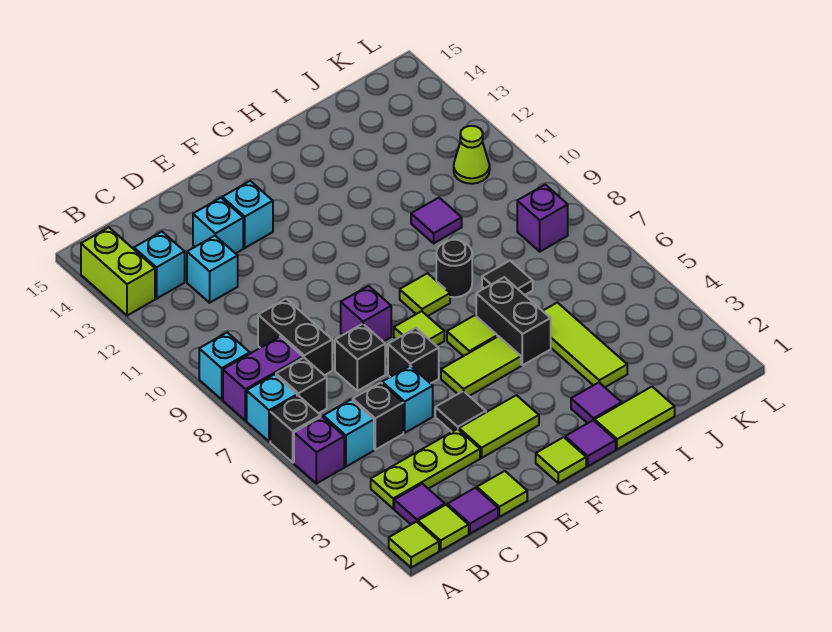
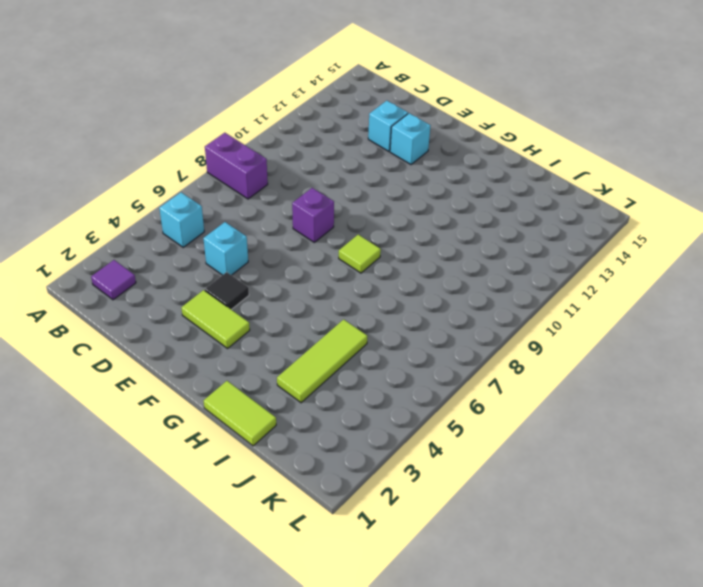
none -> lime 1x1 tile [389,522,439,568]
none -> purple 1x1 brick [294,417,344,484]
none -> black 1x1 brick [270,395,321,462]
none -> cyan 1x1 brick [247,374,297,442]

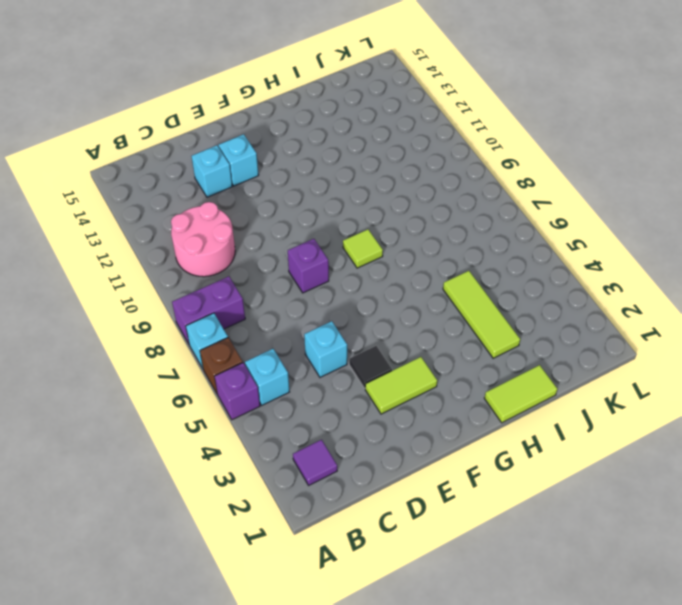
brown 1x1 brick [200,338,243,393] -> black 1x1 brick [270,395,321,462]
pink 2x2 round brick [171,202,235,277] -> none
none -> lime 1x1 tile [389,522,439,568]
none -> cyan 1x1 brick [199,332,250,399]
none -> lime 1x2 brick [81,227,155,316]
none -> lime 1x1 tile [418,505,469,551]

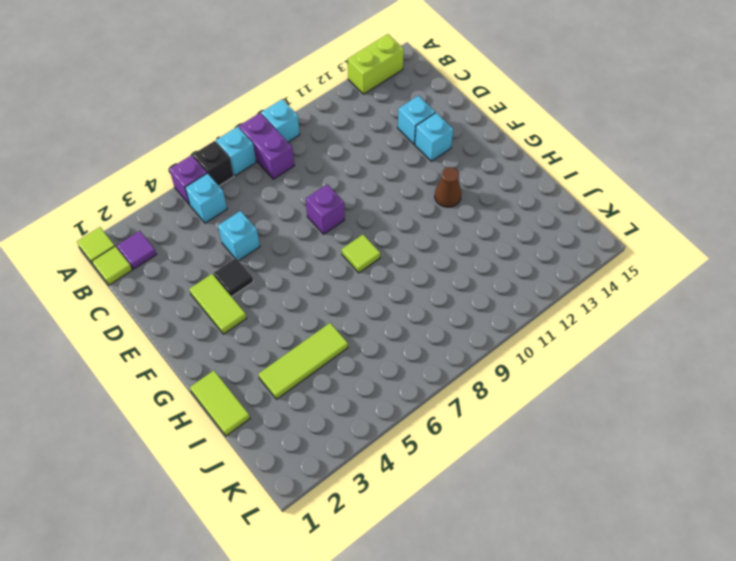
brown 1x1 cone [435,167,461,207] -> none
none -> lime 1x3 plate [371,429,480,509]
none -> black 1x1 brick [276,358,327,413]
none -> cyan 1x1 brick [134,232,185,299]
none -> purple 1x1 tile [447,488,498,534]

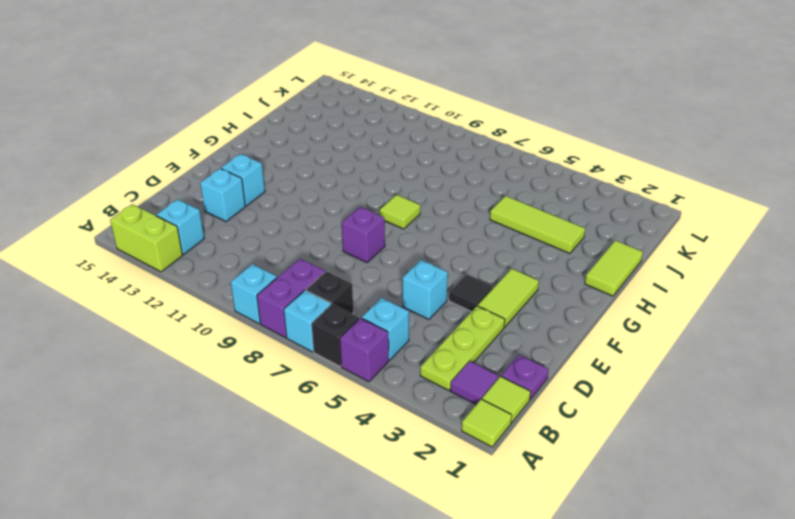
purple 1x1 plate [501,355,549,399] -> purple 1x1 tile [447,488,498,534]
none -> black 1x1 brick [353,383,403,450]
none -> black 1x2 brick [258,299,332,375]
none -> cyan 1x1 brick [187,236,238,303]
none -> lime 1x1 tile [477,471,527,517]

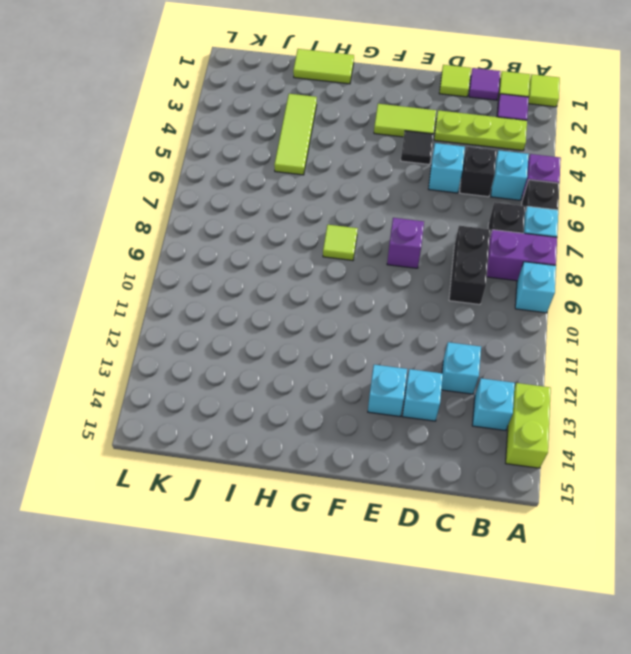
none -> black 1x1 brick [335,324,385,391]
none -> black 1x1 brick [388,328,439,384]
none -> lime 1x1 tile [536,437,586,483]
none -> lime 1x2 tile [441,336,521,396]

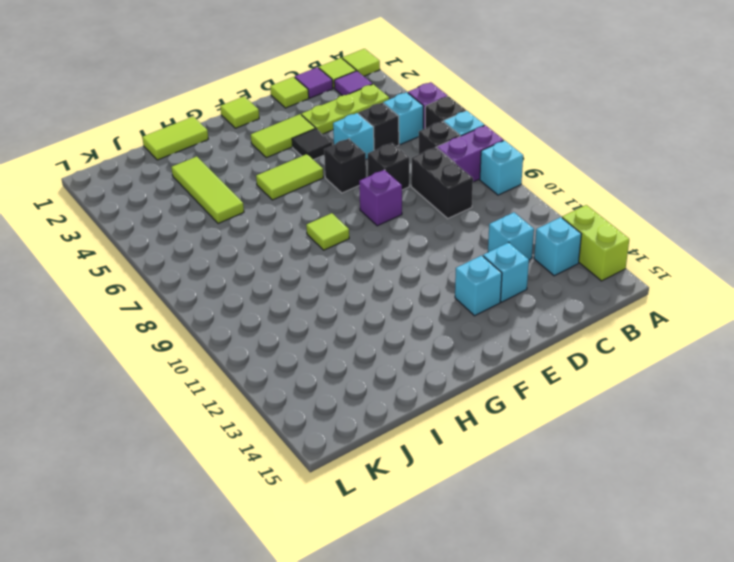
none -> lime 1x1 tile [394,311,444,346]
none -> purple 1x1 tile [565,420,616,466]
none -> lime 1x1 tile [447,315,497,356]
none -> purple 1x1 tile [571,383,622,423]

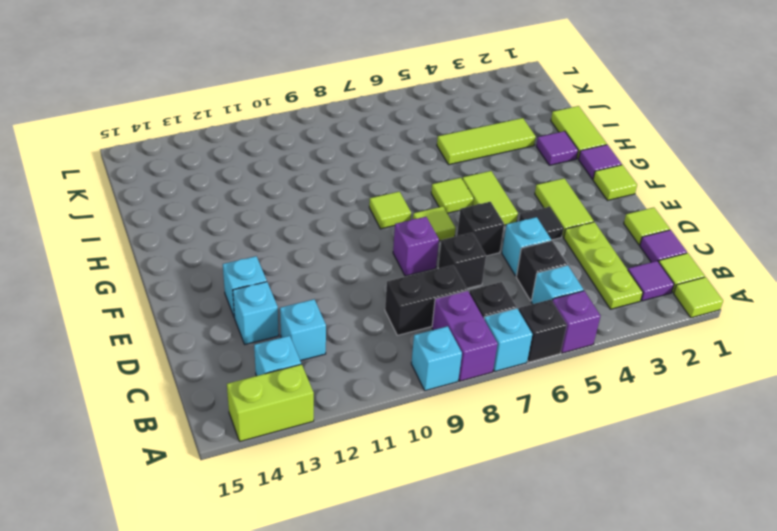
none -> black 1x2 brick [476,277,551,365]
none -> black 1x1 round brick [436,240,472,297]
none -> black 1x1 tile [482,261,533,295]
none -> purple 1x1 tile [411,198,462,243]

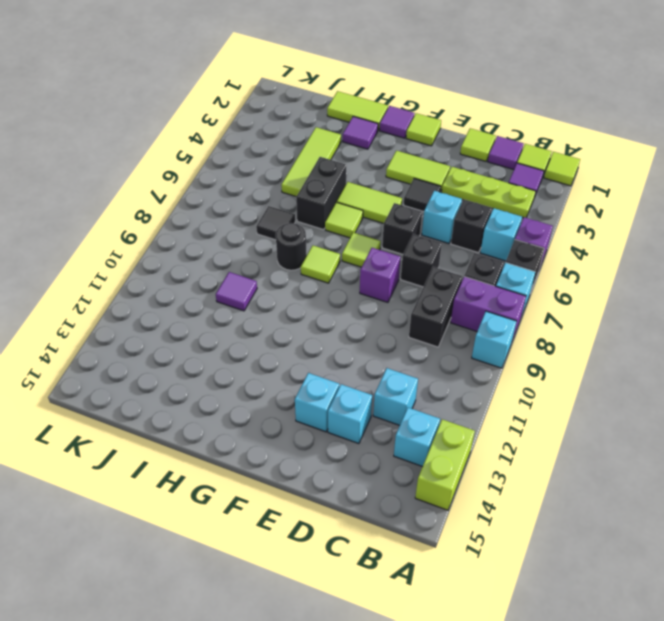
none -> purple 1x1 brick [517,185,568,252]
none -> lime 1x1 cone [454,126,490,184]

